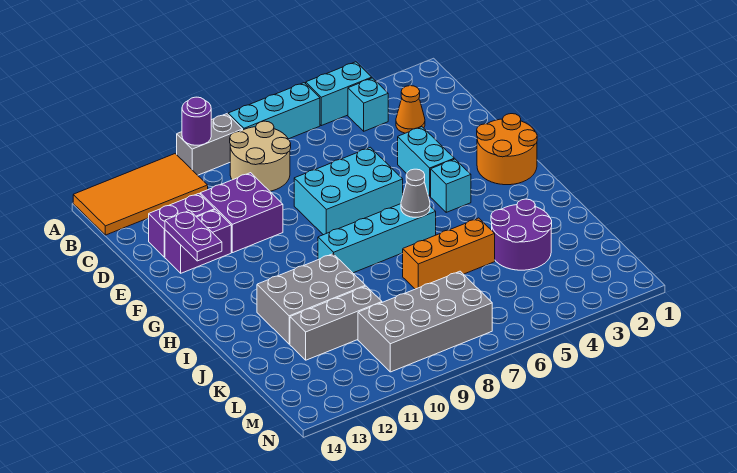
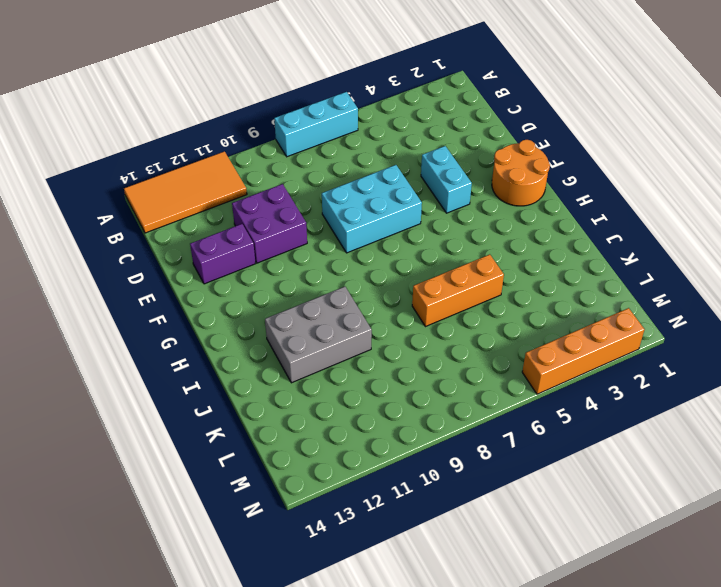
orange 1x4 brick [522,308,644,394] -> none
none -> cyan 1x2 brick [306,62,372,126]
none -> grey 1x2 brick [177,114,243,175]
none -> cyan 1x1 brick [348,78,388,131]

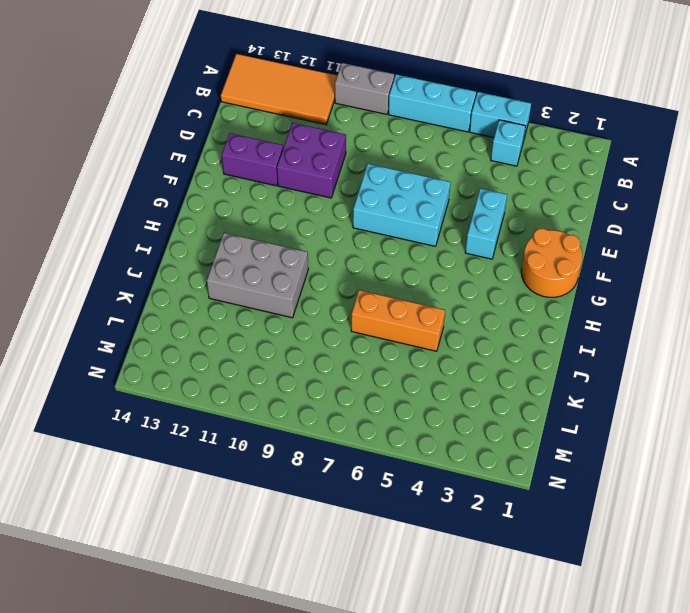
none -> tan 2x2 round brick [230,121,291,191]
none -> orange 1x1 cone [396,86,425,133]
none -> purple 1x2 brick [149,194,215,257]

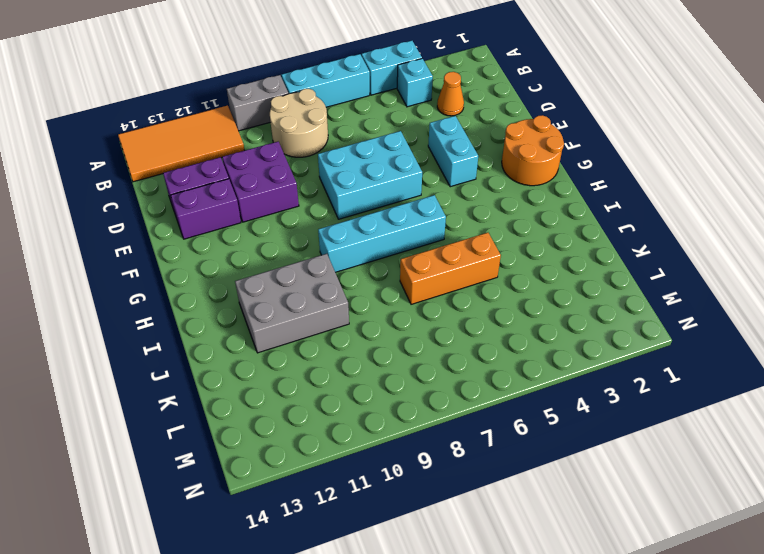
none -> cyan 1x1 brick [431,159,471,212]
none -> purple 2x2 round brick [491,199,552,270]
none -> grey 1x3 brick [290,286,382,360]

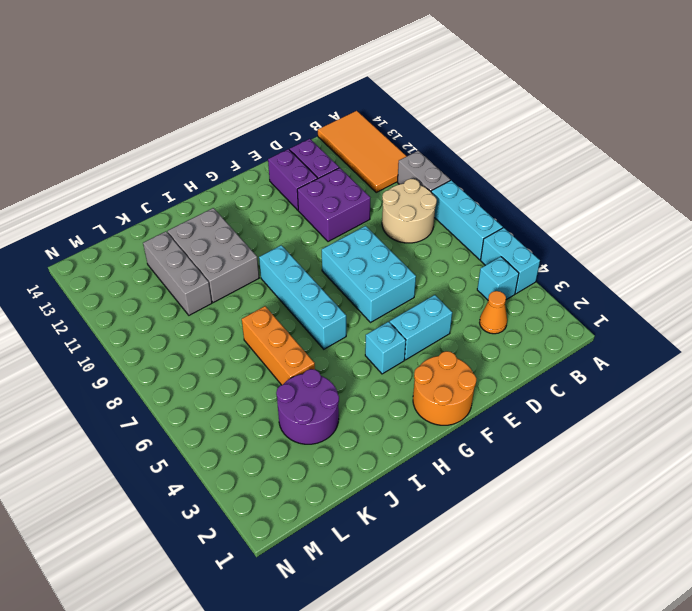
none -> grey 2x4 brick [358,271,492,372]
none -> purple 1x1 round brick [182,97,211,145]
none -> purple 1x2 plate [165,210,222,261]

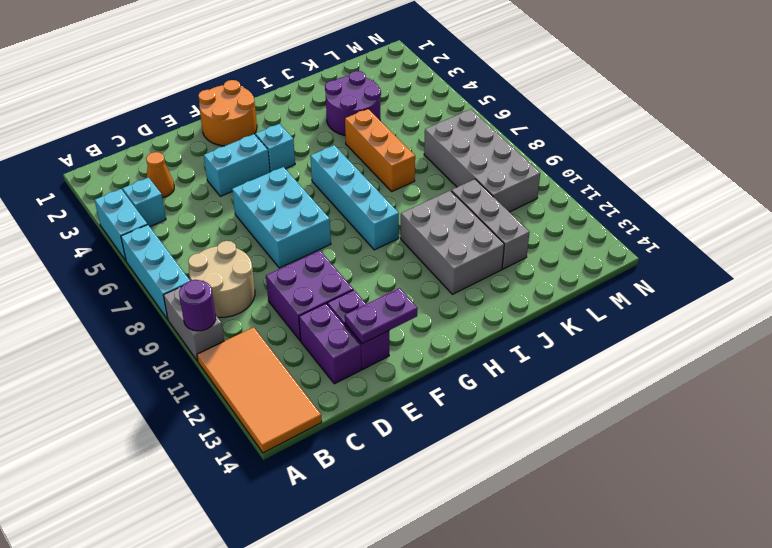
none -> grey 1x1 cone [401,169,430,217]

